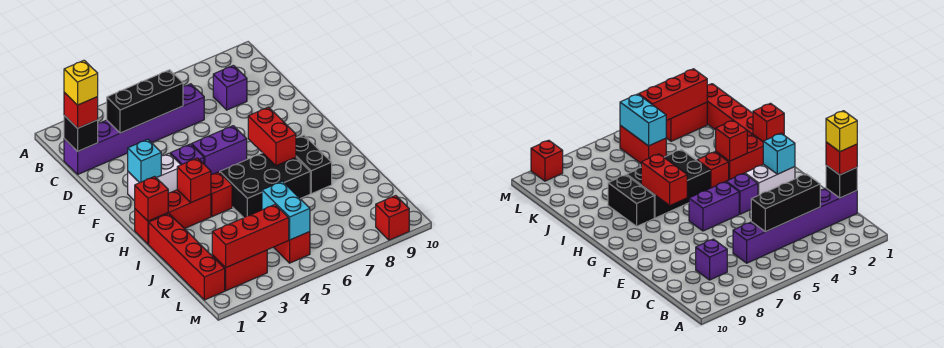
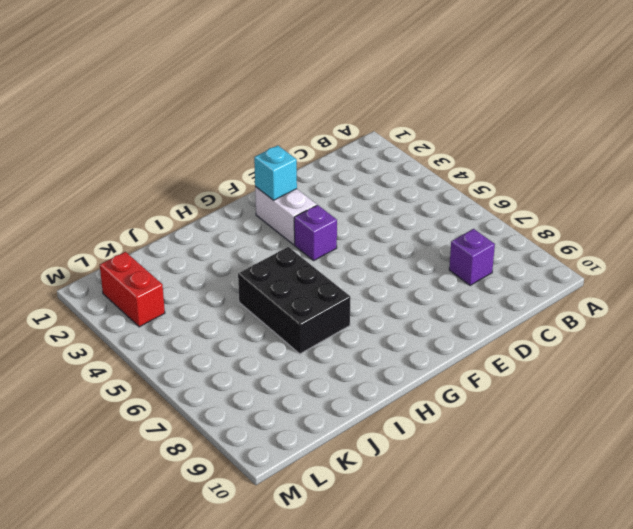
none -> purple 1x6 brick [64,84,204,174]
none -> purple 1x2 brick [192,126,247,174]
none -> red 1x3 brick [135,190,211,244]

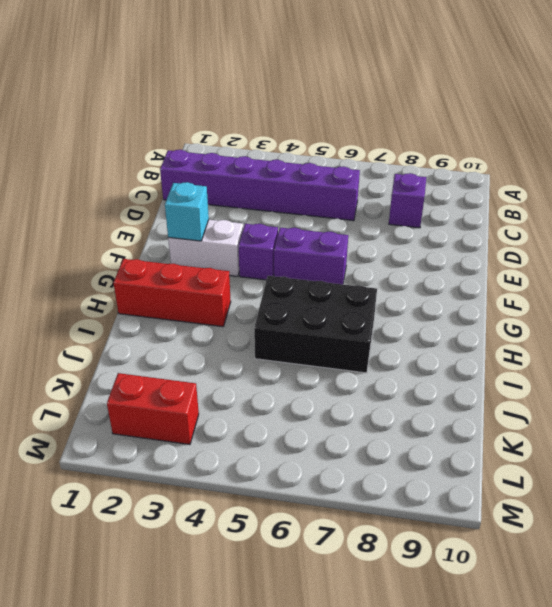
none -> red 1x1 brick [211,172,232,217]
none -> black 1x2 brick [296,135,332,194]
none -> red 1x4 brick [149,214,225,300]

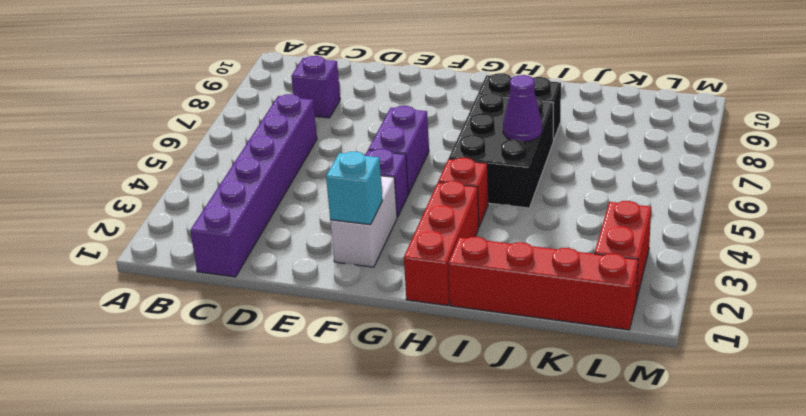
purple 1x1 cone [503,75,542,142] -> none
none -> red 1x2 brick [274,232,310,263]
none -> red 1x1 brick [376,196,409,240]
none -> black 1x1 brick [64,116,98,152]

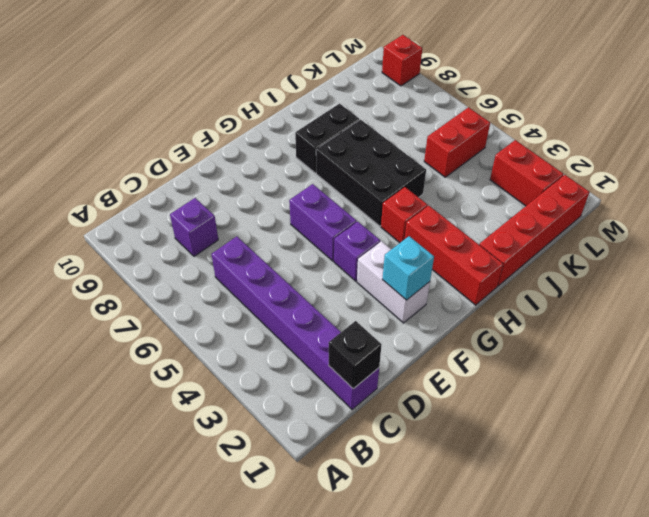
none -> black 1x3 brick [107,70,183,133]
none -> red 1x2 brick [248,107,296,166]
none -> red 1x1 brick [135,176,168,221]

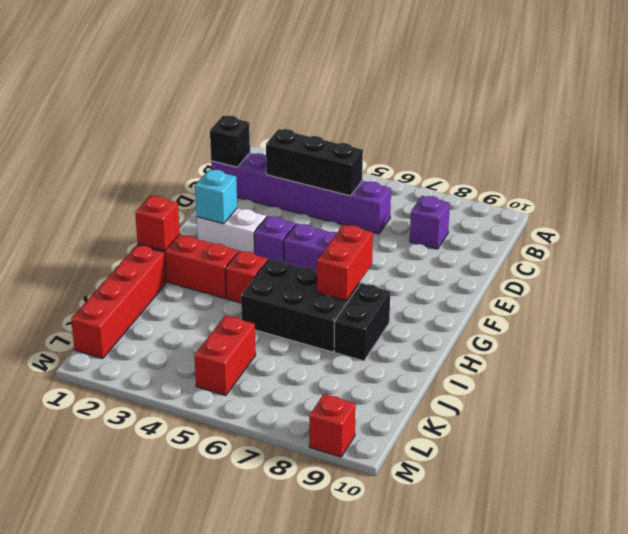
none -> red 1x2 brick [212,250,267,291]
none -> red 1x1 brick [177,158,211,203]
none -> cyan 1x2 brick [262,181,310,240]

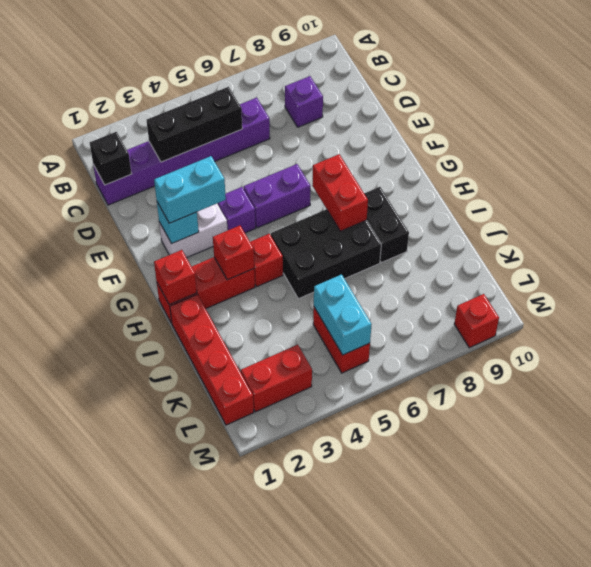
cyan 1x2 brick [154,156,226,223] -> none
none -> red 1x3 brick [212,205,289,268]
none -> red 1x1 brick [64,92,98,128]
none -> yellow 1x1 brick [64,60,98,105]

